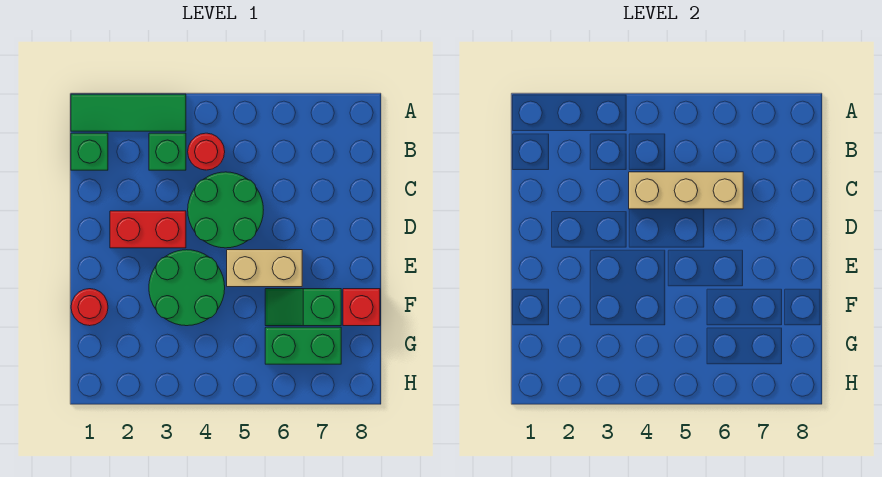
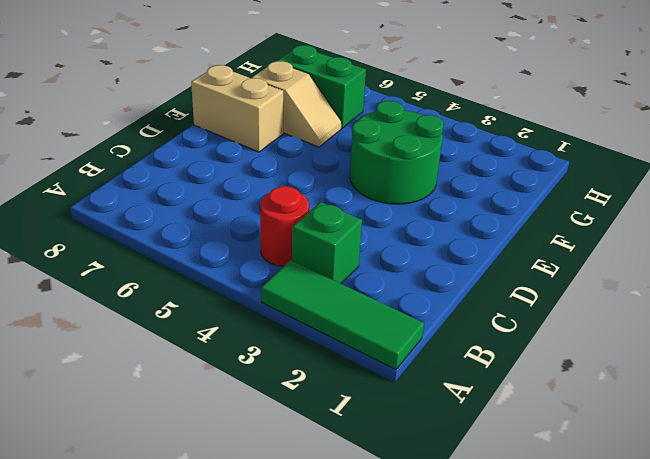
tan 1x2 brick [191,65,283,152] -> tan 1x2 brick moved to [227,250,302,287]
tan 1x2 slope [252,61,342,147] -> green 1x2 slope [265,289,341,326]
none -> green 1x1 brick [71,133,108,170]
none -> green 2x2 round brick [188,172,263,248]
none -> red 1x2 brick [110,211,186,248]

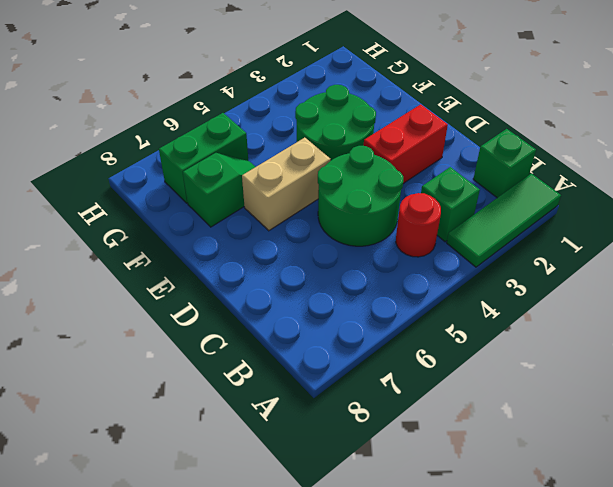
none -> red 1x1 round brick [71,289,108,326]
none -> red 1x1 brick [343,289,380,326]
none -> tan 1x3 brick [629,172,743,209]

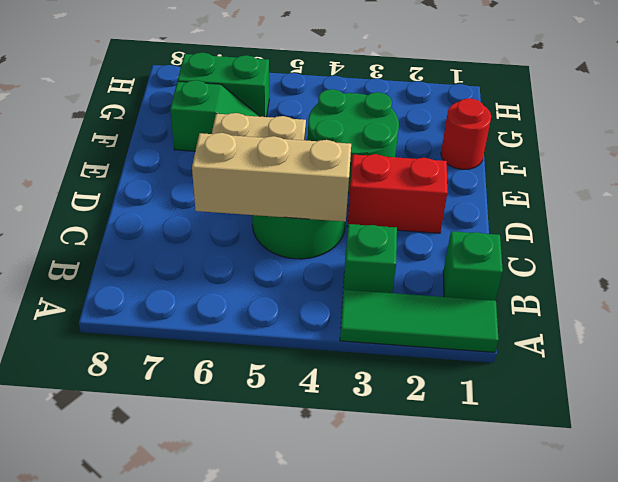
none -> red 1x1 round brick [188,133,225,170]
none -> red 1x1 brick [343,289,380,326]

